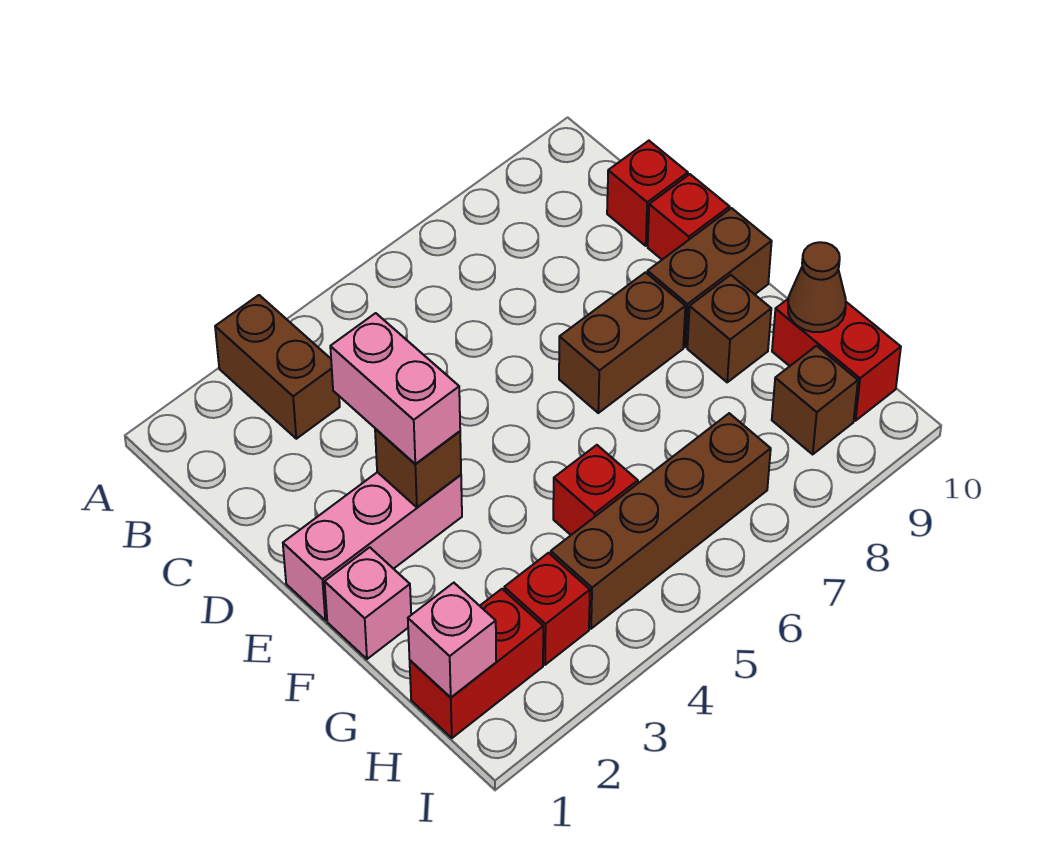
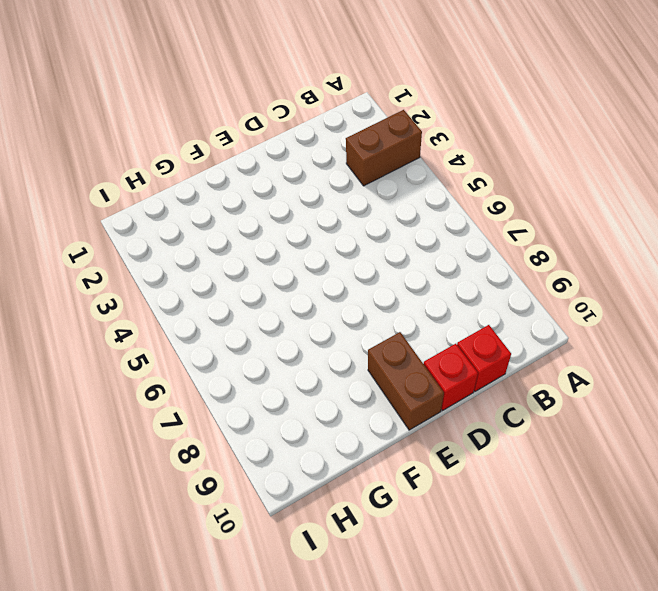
none -> pink 1x3 brick [283,472,462,620]
none -> brown 1x2 brick [559,272,685,413]
none -> pink 1x1 brick [325,547,411,659]

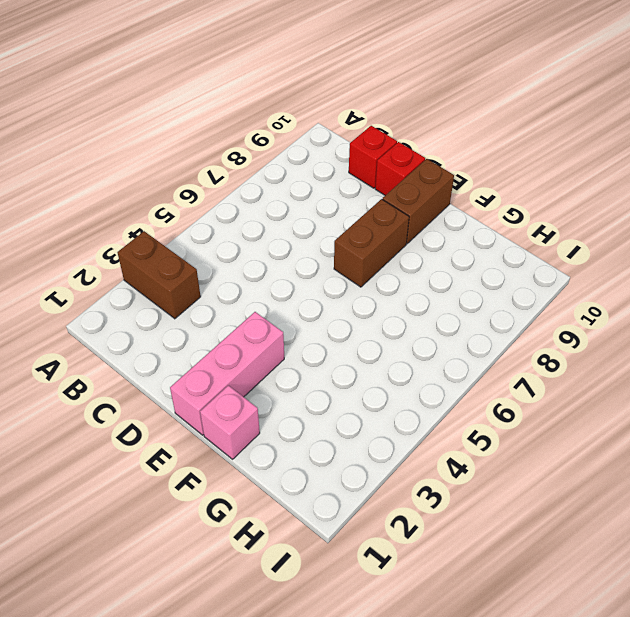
none -> brown 1x1 brick [687,275,771,382]
none -> red 1x1 brick [553,445,638,535]
none -> red 1x2 brick [772,299,901,421]

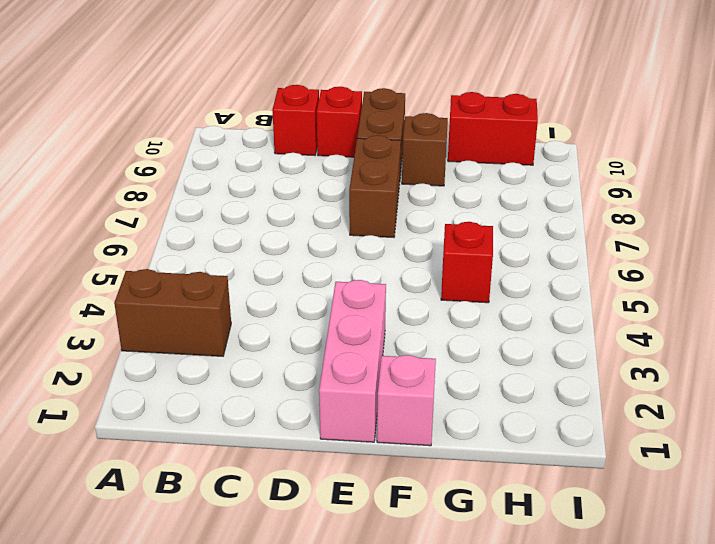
none -> red 1x2 brick [410,589,543,738]
none -> red 1x1 brick [504,553,590,665]
none -> brown 1x4 brick [551,413,771,629]

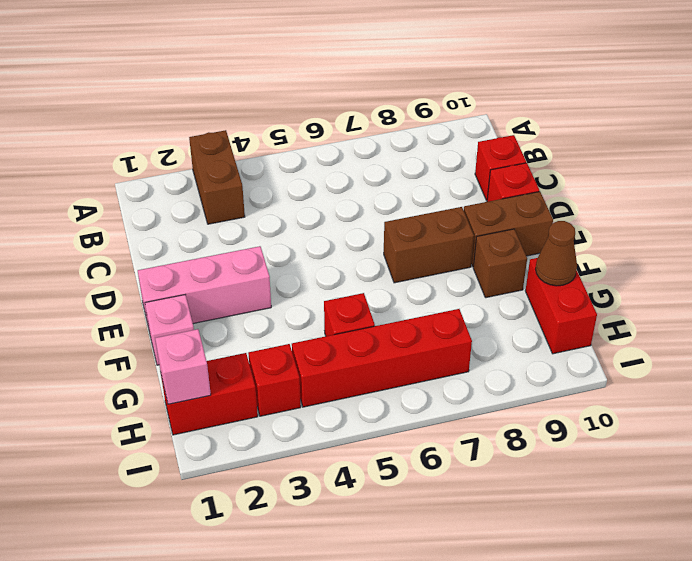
red 1x4 brick [292,309,472,407] -> brown 1x4 brick [551,413,771,629]
none -> brown 1x1 brick [772,346,858,454]
none -> brown 1x1 brick [375,429,461,507]
none -> pink 1x2 brick [330,313,460,464]

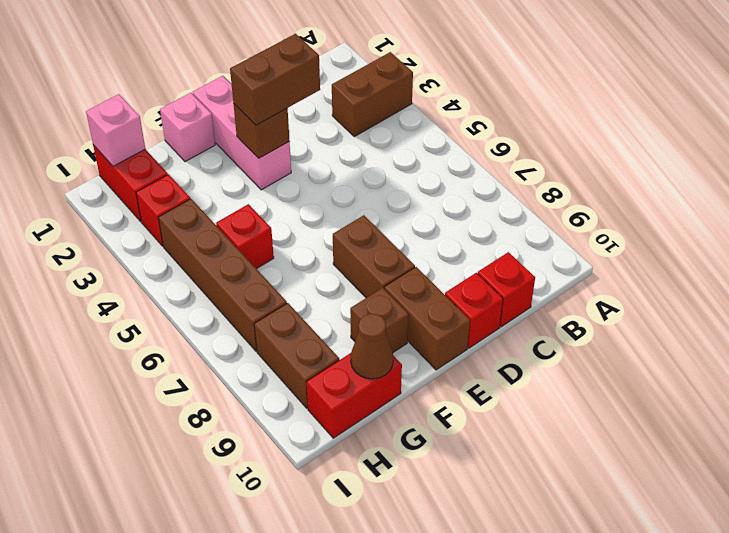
brown 1x2 brick [230,34,320,125] -> pink 1x2 brick [330,313,460,464]
brown 1x2 brick [254,303,339,408] -> brown 1x1 brick [772,346,858,454]

